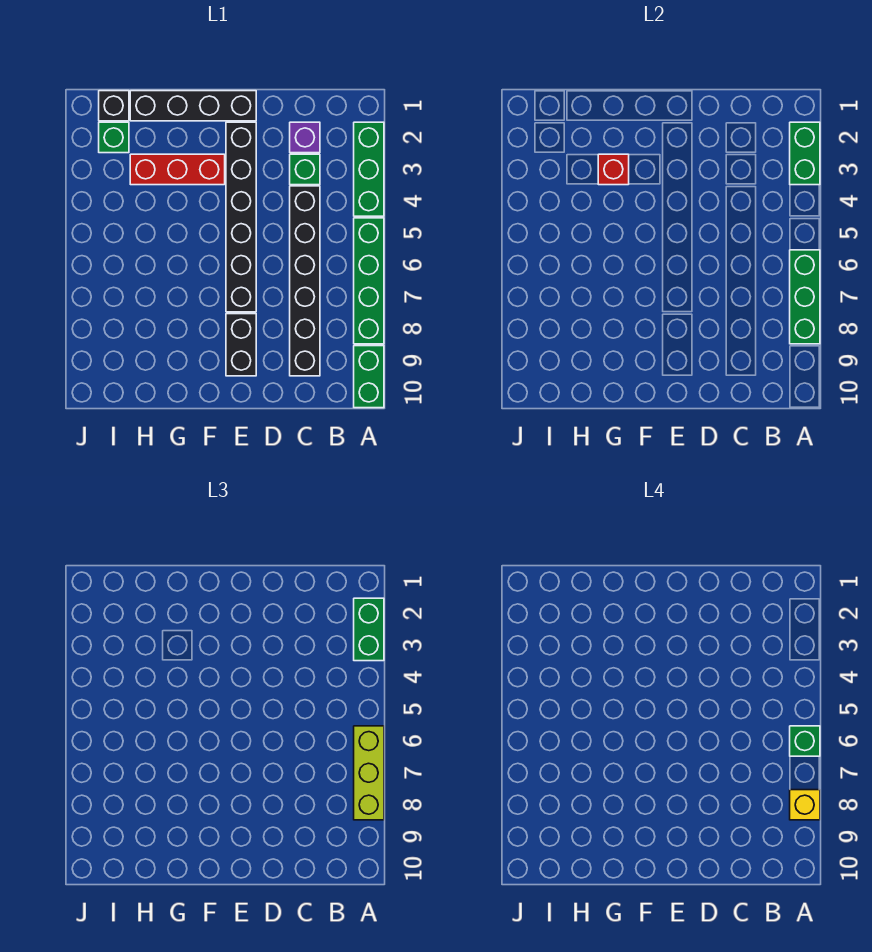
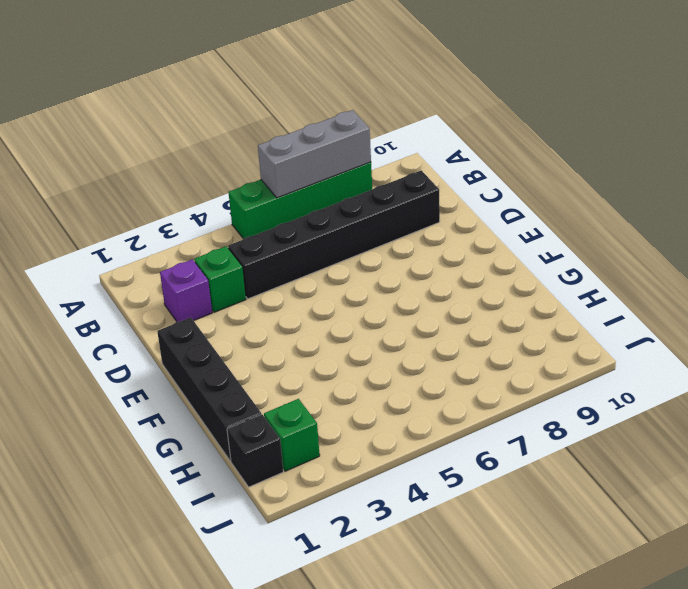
grey 1x3 brick [258,110,371,198] -> green 1x3 brick [790,250,820,344]
none -> green 1x3 brick [354,122,384,216]
none -> green 1x2 brick [354,346,384,408]
none -> black 1x6 brick [226,122,256,312]

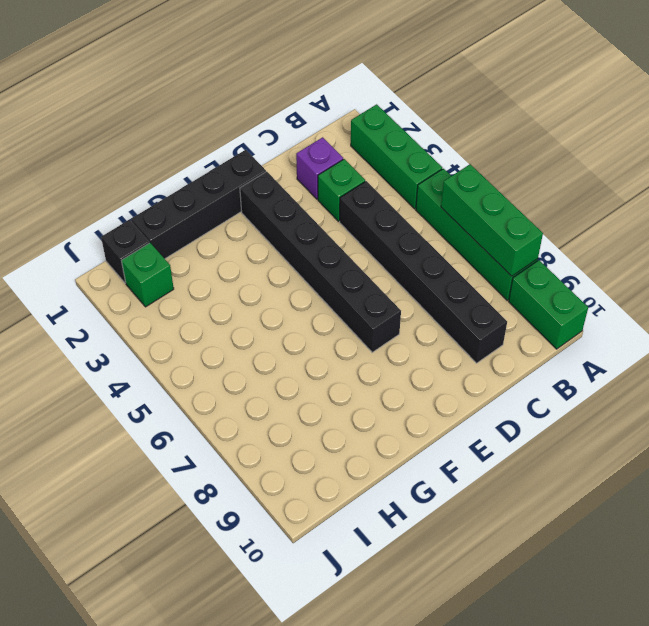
none -> black 1x2 brick [226,314,256,376]
none -> red 1x3 brick [130,154,225,185]
none -> green 1x2 brick [790,122,820,185]

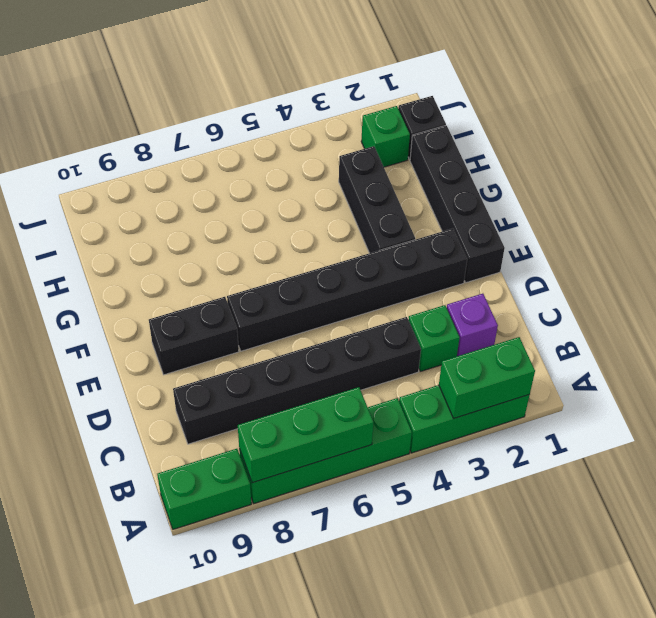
black 1x3 brick [339,146,415,253] -> red 1x3 brick [130,154,225,185]
none -> red 1x1 brick [598,154,629,185]
none -> green 1x2 brick [354,598,384,661]
none -> lime 1x3 brick [354,726,384,820]

